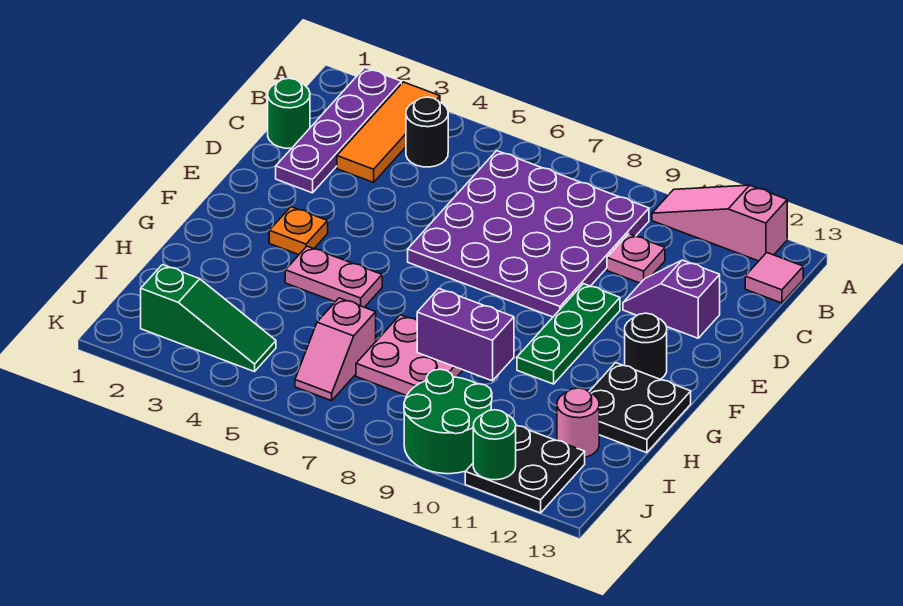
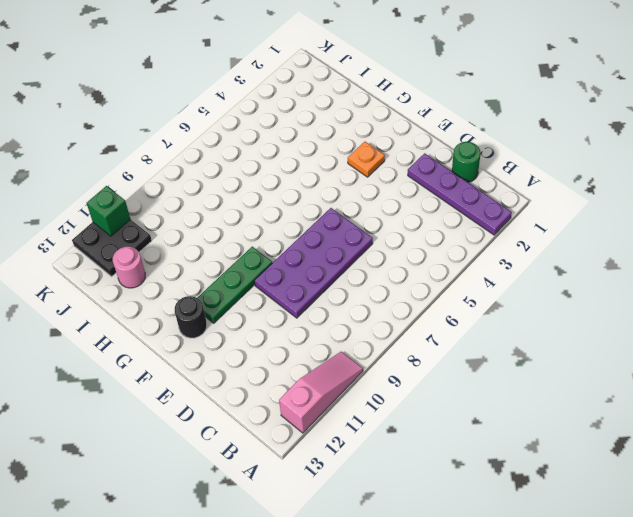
purple 2x4 plate [254,208,373,318] -> purple 4x4 plate [408,151,649,317]
green 1x3 plate [197,247,272,323] -> green 1x3 plate turned to [517,284,620,384]
green 1x1 brick [87,186,130,236] -> green 1x1 round brick [473,410,516,480]
none -> orange 1x3 tile [337,82,440,182]
none -> black 1x1 round brick [406,97,448,167]
none -> pink 1x1 tile [745,253,803,303]

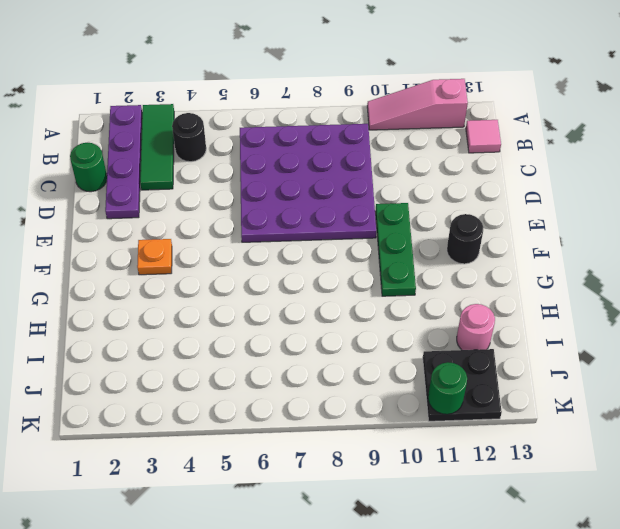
green 1x3 tile [140,104,174,190] -> orange 1x3 tile [337,82,440,182]
none -> pink 1x1 plate [607,234,665,283]
none -> purple 1x2 slope [623,260,720,338]
none -> pink 1x2 plate [285,246,382,307]

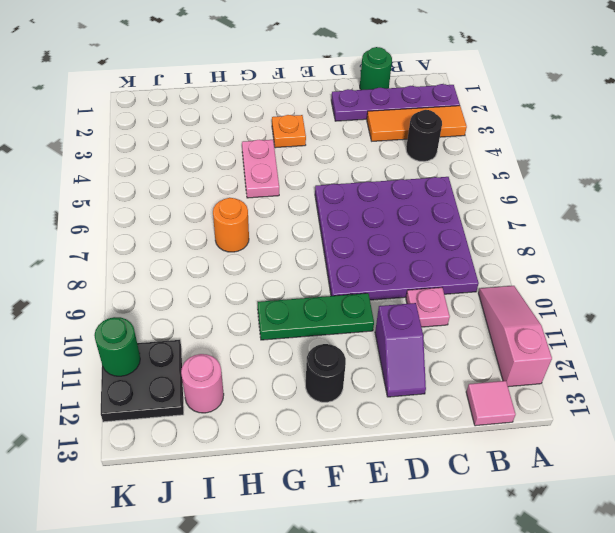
purple 1x2 slope [375,303,426,397] -> purple 1x2 slope turned to [623,260,720,338]
orange 1x1 round brick [213,198,249,252] -> pink 2x2 plate [356,315,463,396]
none -> black 2x2 plate [589,363,691,453]
none -> pink 1x2 slope [295,298,376,401]
none -> green 1x3 slope [141,265,276,372]

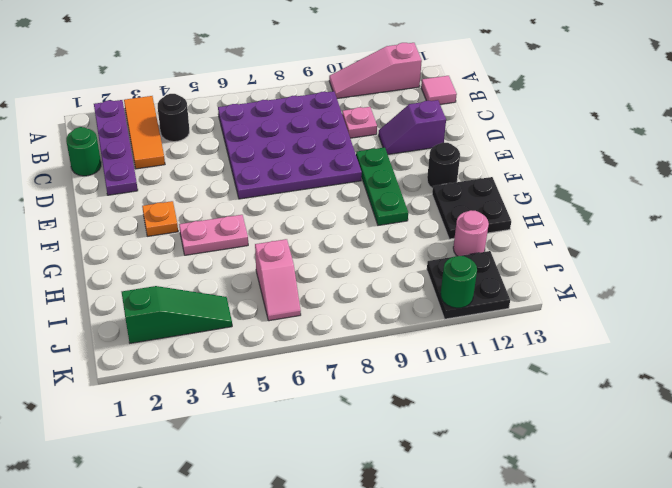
none -> pink 2x2 plate [356,315,463,396]
none -> green 2x2 round brick [404,369,492,474]
none -> purple 1x2 brick [417,289,514,381]

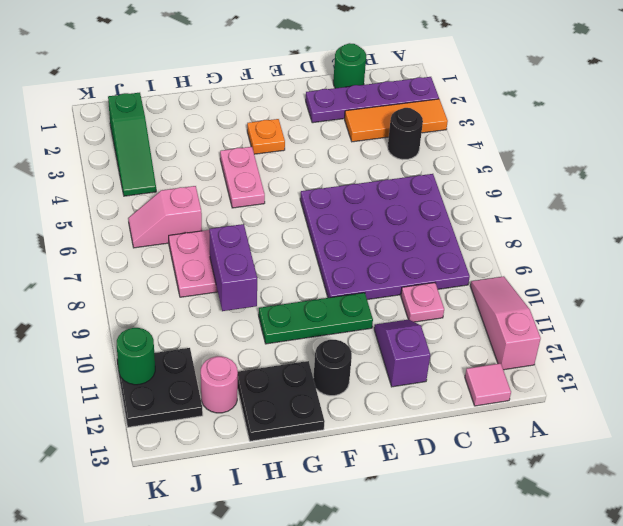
none -> green 2x2 round brick [404,369,492,474]

